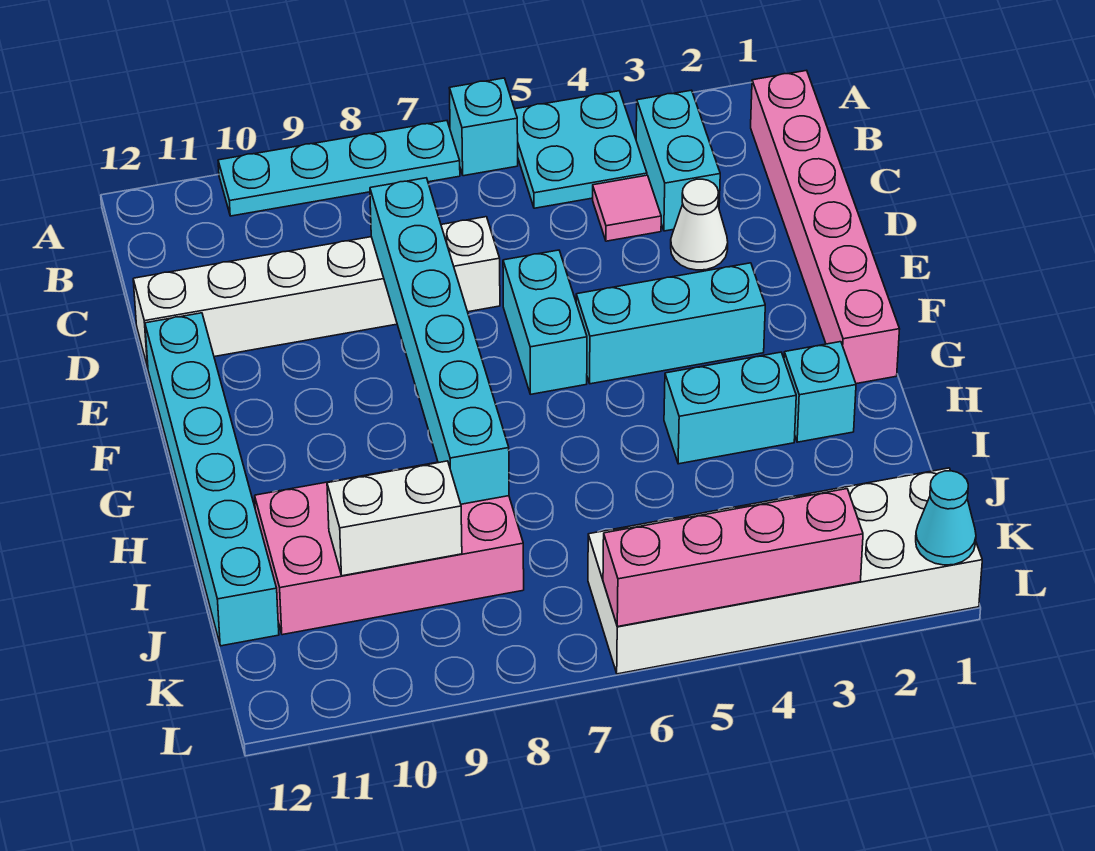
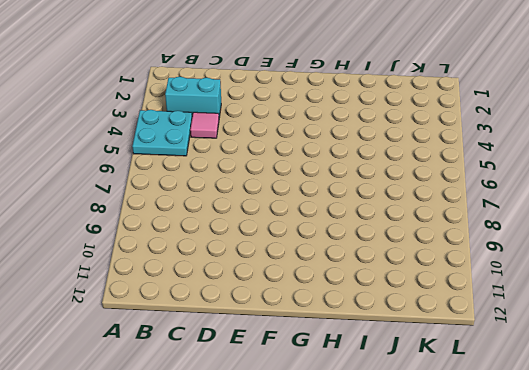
none -> cyan 1x1 brick [449,78,518,176]
none -> cyan 1x4 plate [218,121,460,216]
none -> pink 1x6 brick [751,70,900,384]

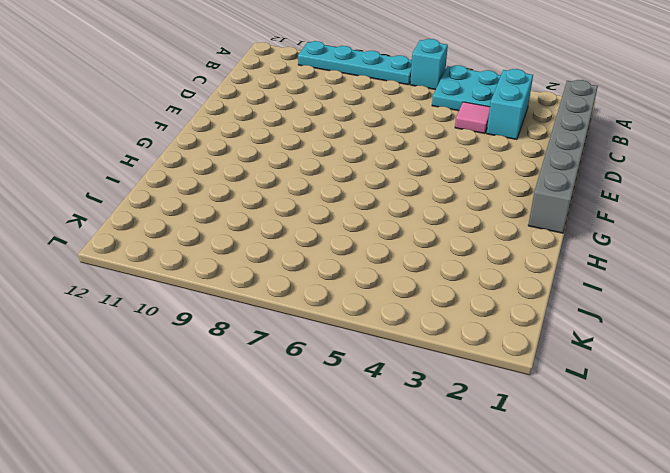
grey 1x6 brick [528,80,598,233] -> pink 1x6 brick [751,70,900,384]
none -> white 1x1 cone [671,179,728,270]
none -> white 1x6 brick [133,217,500,368]
none -> cyan 1x2 brick [503,250,587,394]

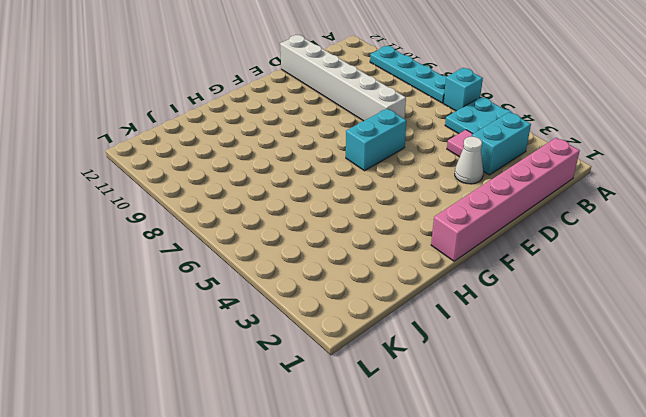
none -> cyan 1x6 brick [145,313,279,646]
none -> cyan 1x3 brick [576,263,765,384]
none -> cyan 1x1 brick [784,342,856,442]

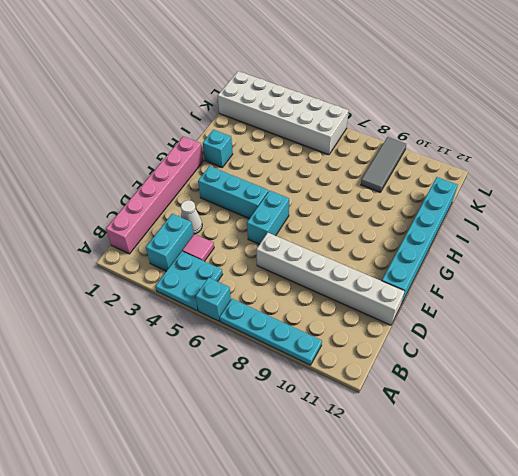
grey 1x3 tile [361,137,406,192] -> pink 2x4 brick [255,462,524,635]
none -> cyan 1x2 brick [664,352,796,464]
none -> cyan 1x6 brick [370,178,509,504]
none -> white 1x2 brick [327,461,462,576]

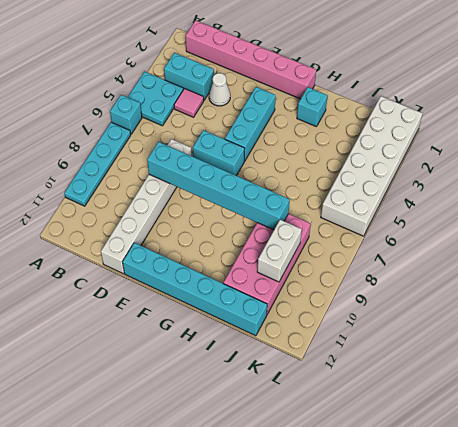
none -> cyan 1x2 brick [664,352,796,464]
none -> cyan 1x1 cone [916,471,976,565]
none -> pink 1x4 brick [603,489,863,627]

